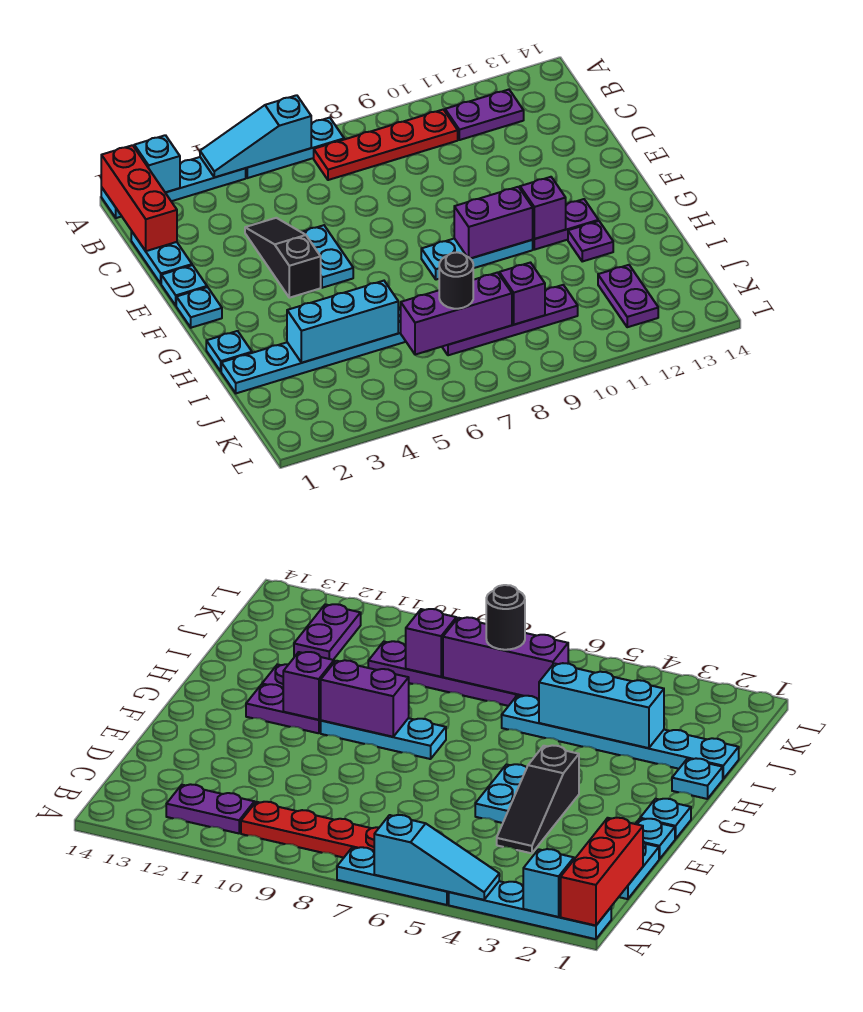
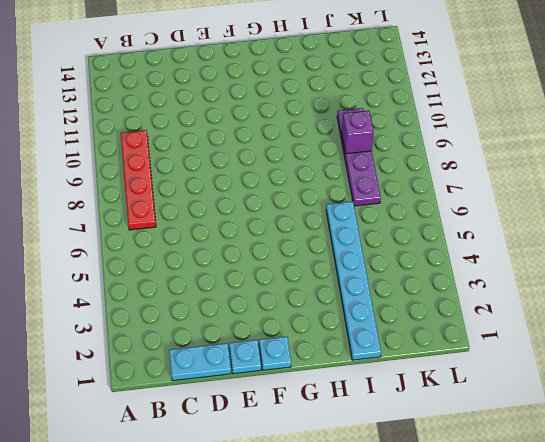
none -> cyan 1x4 plate [101,157,246,218]
none -> cyan 1x3 plate [246,118,344,178]
none -> purple 1x2 plate [445,90,524,140]

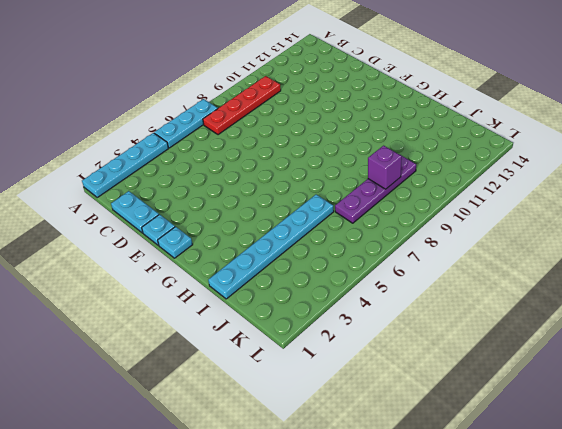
none -> purple 1x2 plate [445,90,524,140]
none -> black 1x3 slope [245,218,321,298]
none -> cyan 1x2 plate [302,225,353,288]

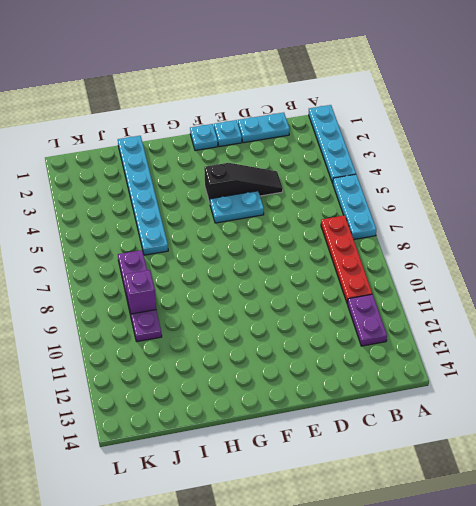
none -> cyan 1x3 plate [421,239,533,280]
none -> purple 1x2 plate [533,199,598,250]
none -> cyan 1x1 plate [206,331,252,371]

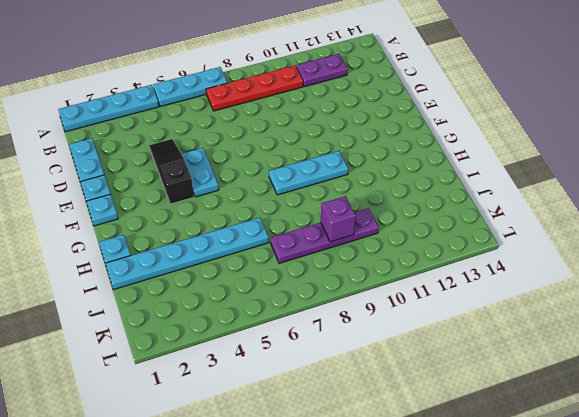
none -> purple 1x2 plate [533,199,598,250]
none -> purple 1x1 plate [568,221,613,261]
none -> purple 1x2 plate [598,265,658,327]

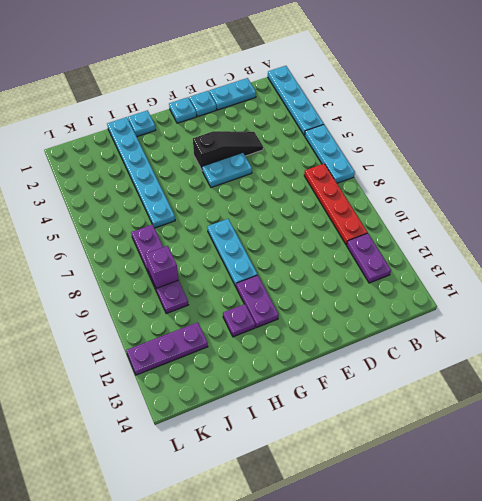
purple 1x3 plate [126,322,208,375] -> purple 1x2 plate [598,265,658,327]
none -> red 1x3 brick [101,145,177,251]
none -> cyan 1x1 brick [134,135,180,192]
none -> cyan 1x3 slope [200,95,311,177]

